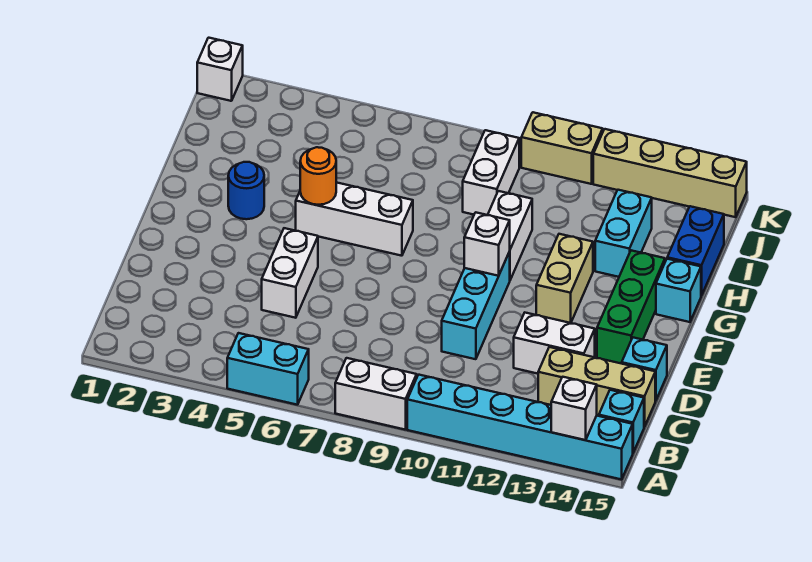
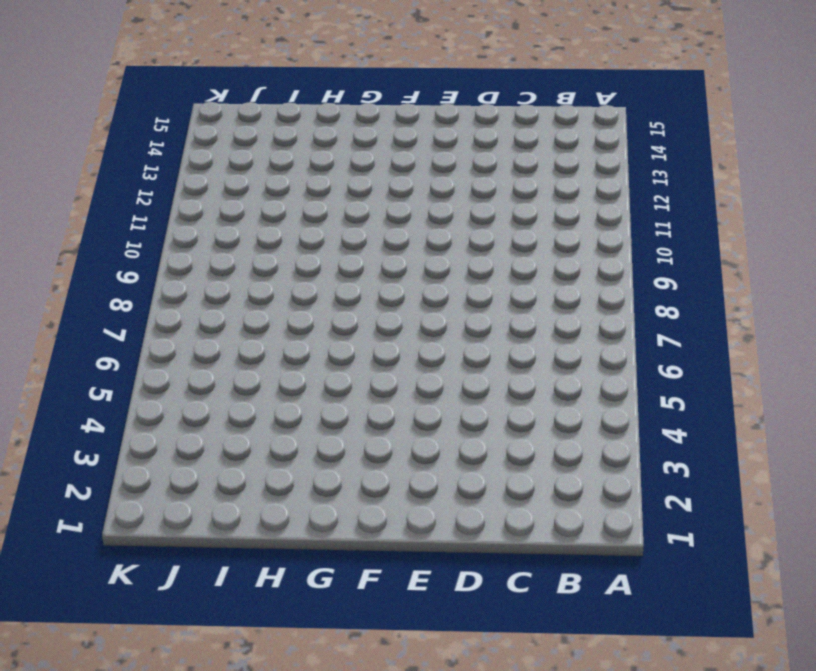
none -> cyan 1x2 brick [227,333,309,405]
none -> white 1x2 brick [335,358,417,430]
none -> cyan 1x6 brick [407,375,633,479]

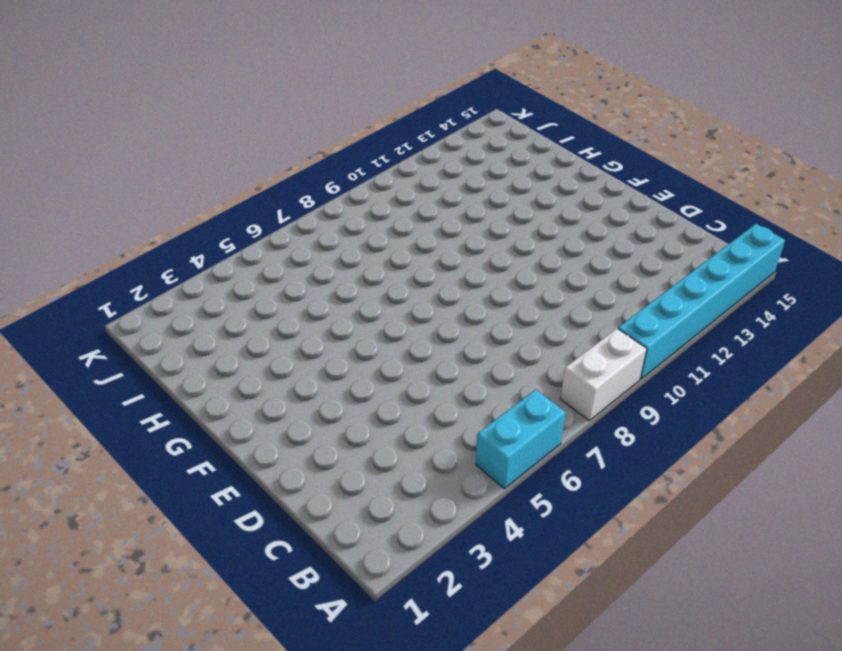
none -> cyan 1x1 brick [599,390,644,452]
none -> tan 1x3 brick [538,347,655,427]
none -> white 1x2 brick [262,228,318,318]

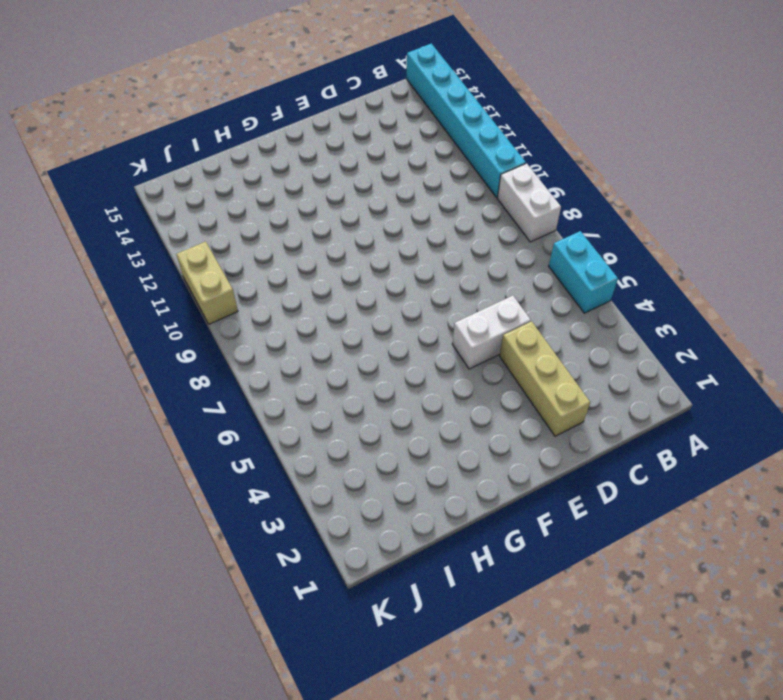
tan 1x3 brick [500,321,590,436] -> tan 1x3 brick moved to [538,347,655,427]
none -> cyan 1x1 brick [599,390,644,452]
none -> cyan 1x3 brick [442,252,510,359]
none -> white 1x2 brick [514,313,595,374]

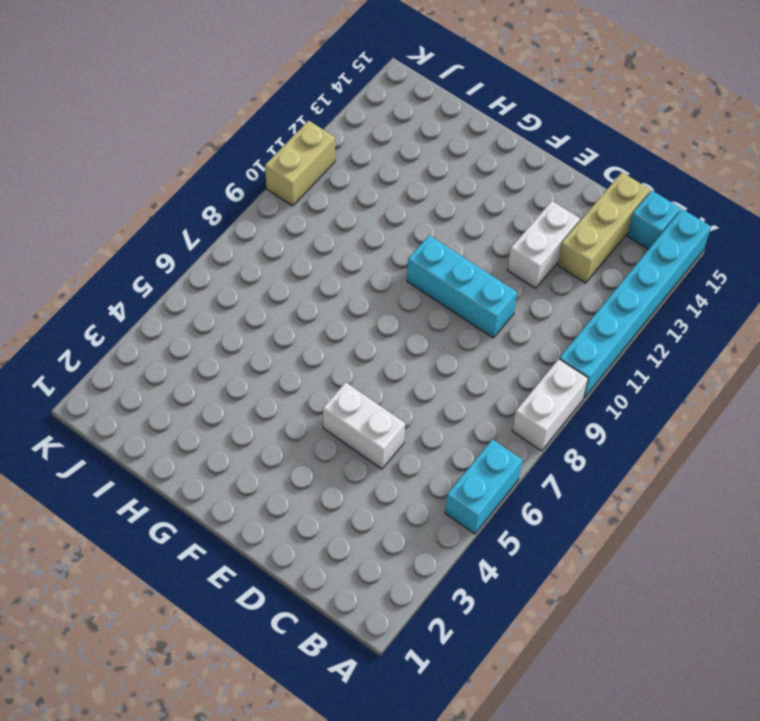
none -> cyan 1x1 brick [622,338,667,401]
none -> green 1x3 brick [597,250,665,364]
none -> tan 1x2 brick [536,234,593,323]

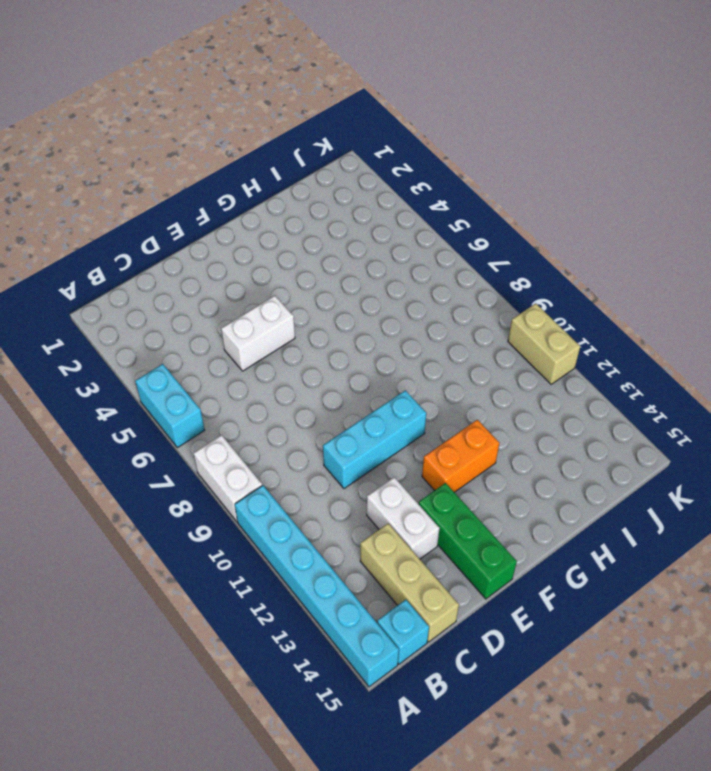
green 1x3 brick [418,483,517,599] -> green 1x3 brick turned to [597,250,665,364]
orange 1x2 brick [422,420,499,492] -> tan 1x2 brick [536,234,593,323]
none -> cyan 1x1 brick [622,338,667,401]
none -> blue 1x1 round brick [228,162,264,219]
none -> white 1x3 brick [296,182,413,256]

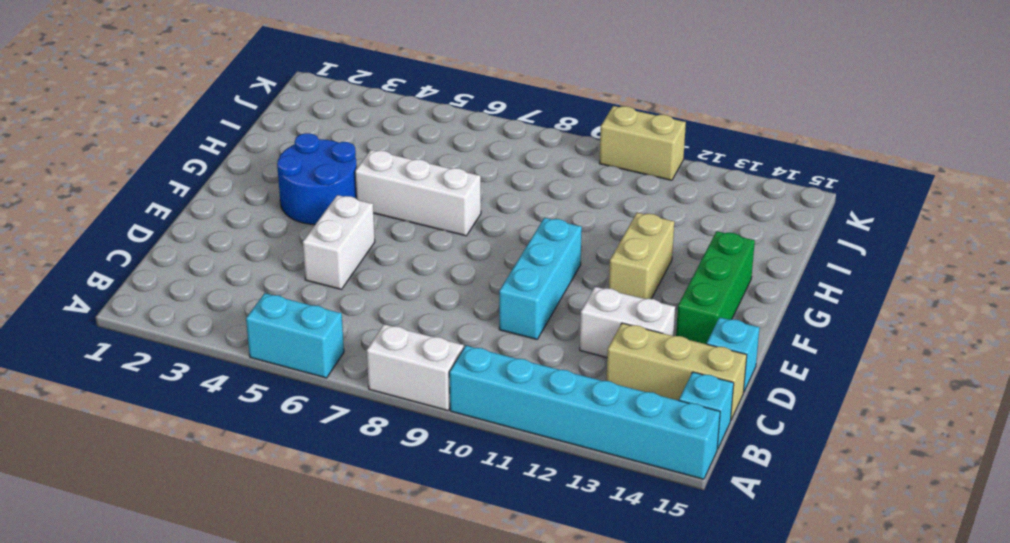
blue 2x2 round brick [277,133,357,225] -> blue 1x1 round brick [228,162,264,219]
none -> white 1x2 brick [488,191,532,280]
none -> cyan 1x1 brick [656,259,701,322]
none -> cyan 1x2 brick [595,190,652,277]

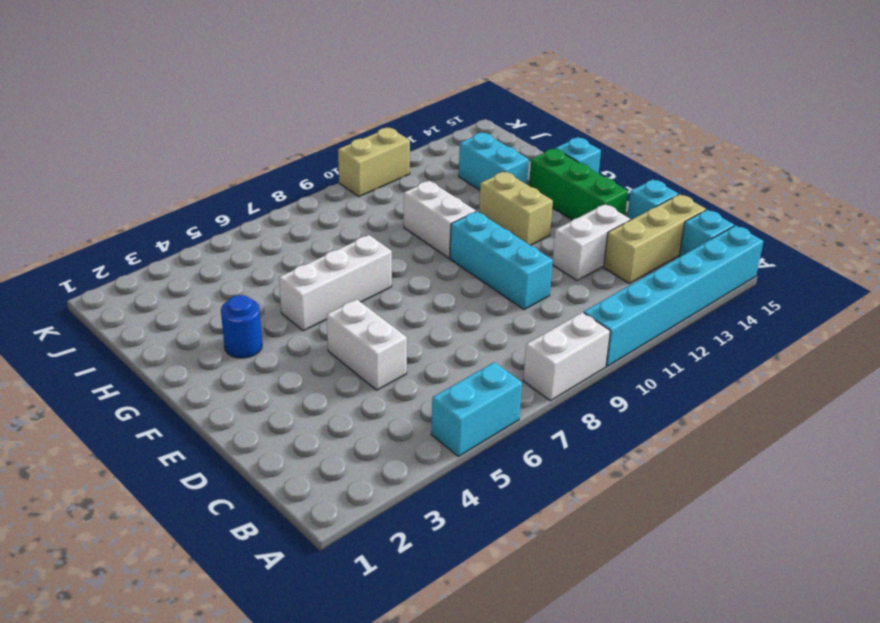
none -> blue 1x2 brick [667,206,724,296]
none -> white 1x2 brick [463,130,519,215]
none -> white 1x1 brick [197,38,243,101]

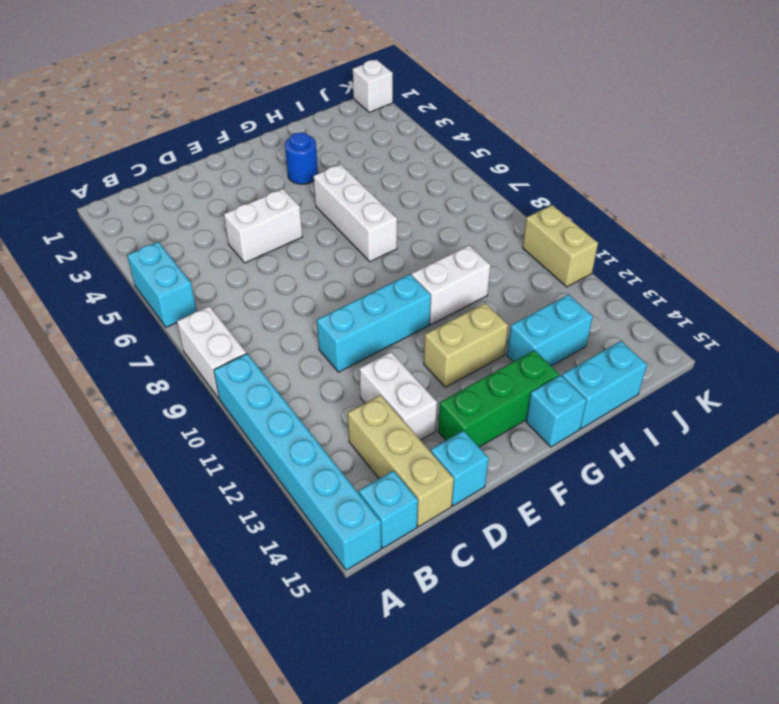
cyan 1x2 brick [562,341,647,429] -> blue 1x2 brick [667,206,724,296]
none -> white 1x2 brick [463,130,519,215]
none -> tan 1x4 brick [593,129,747,217]
none -> white 1x1 brick [551,377,597,440]

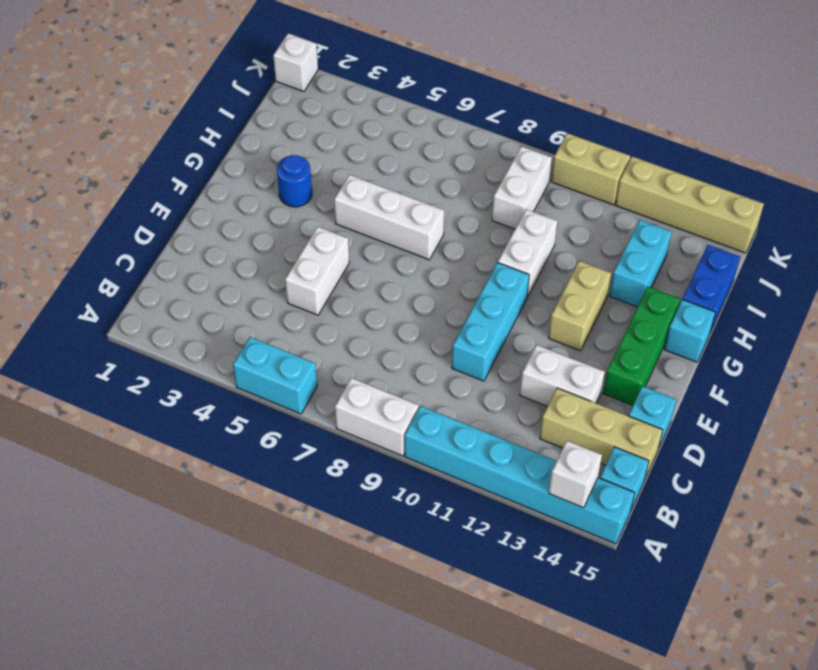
none -> white 1x1 brick [464,212,510,276]
none -> orange 1x1 round brick [300,147,336,205]

